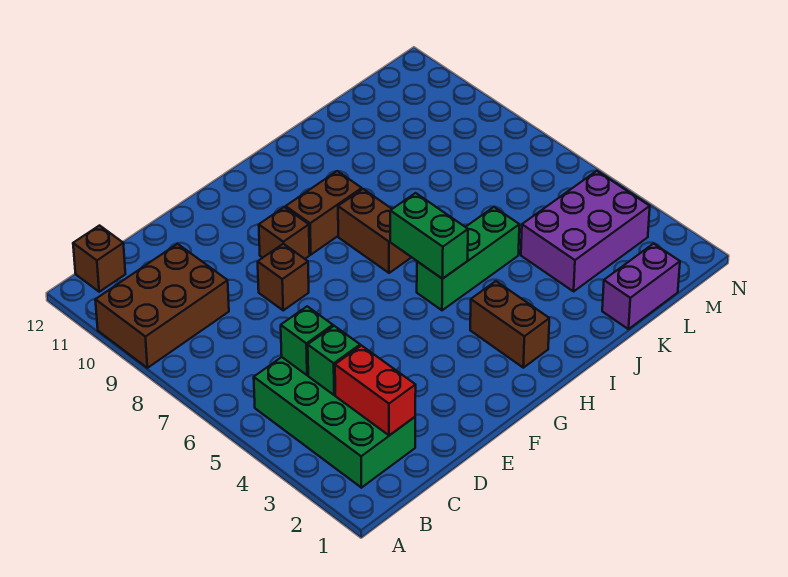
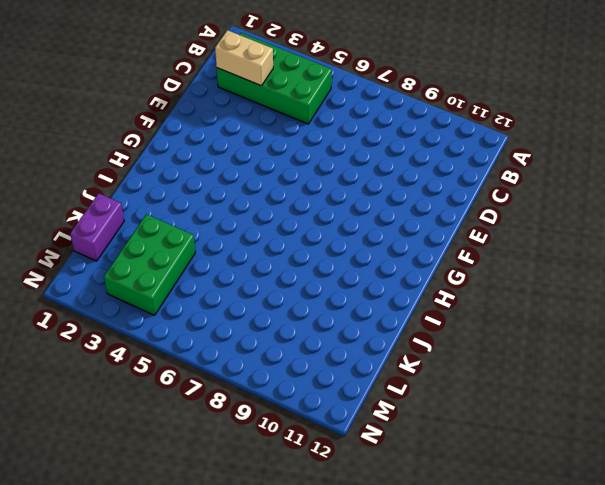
tan 1x2 brick [215,30,273,86] -> red 1x2 brick [335,346,416,435]
green 2x3 brick [104,214,195,315] -> purple 2x3 brick [521,171,650,291]
none -> brown 2x3 brick [95,244,229,368]
none -> brown 1x1 brick [73,226,125,292]
none -> brown 1x1 brick [258,244,309,310]

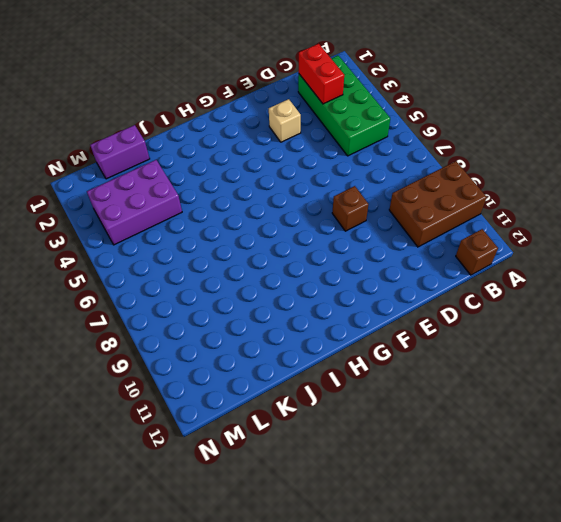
tan 1x1 brick [269,99,301,142] -> none
none -> brown 1x1 brick [259,207,310,259]
none -> brown 1x2 brick [286,171,362,255]
none -> brown 1x2 brick [470,281,549,368]

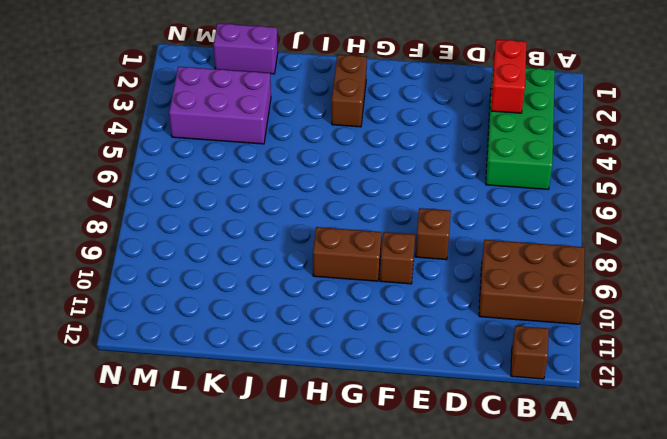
none -> green 1x3 brick [417,207,519,310]
none -> brown 1x2 brick [338,189,411,273]
none -> green 1x1 brick [308,326,360,395]

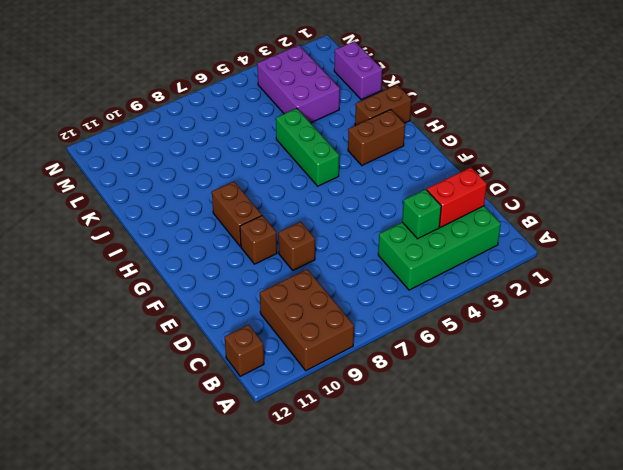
brown 1x2 brick [355,85,411,126] -> brown 1x2 brick moved to [338,189,411,273]
none -> green 1x1 brick [281,306,333,375]
none -> green 1x2 brick [390,193,468,279]

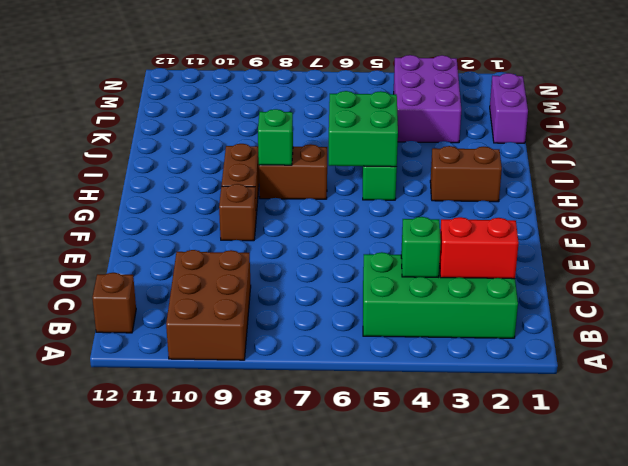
green 2x2 brick [329,91,398,167] -> green 1x2 brick [390,193,468,279]
green 1x1 brick [258,109,293,165] -> green 1x1 brick moved to [281,306,333,375]
none -> brown 1x1 brick [258,244,309,310]

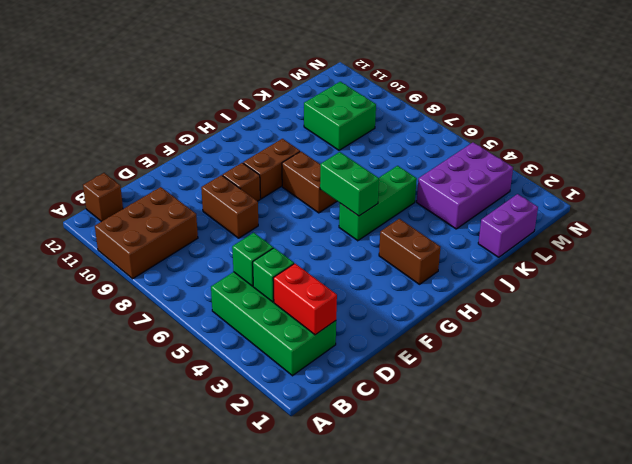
brown 1x2 brick [201,175,258,238] -> brown 1x1 brick [258,244,309,310]
green 2x2 brick [304,82,376,150] -> none

